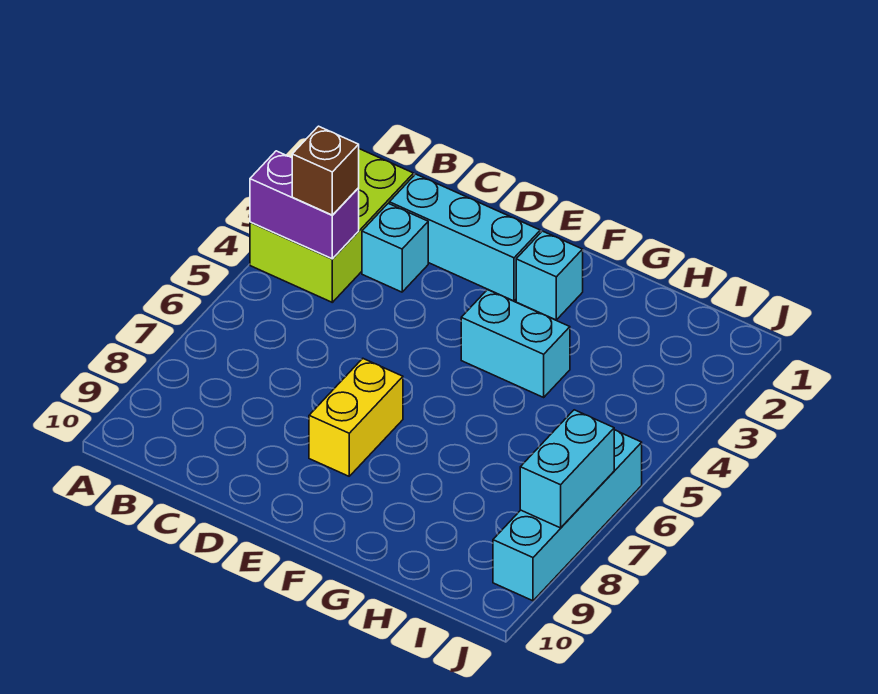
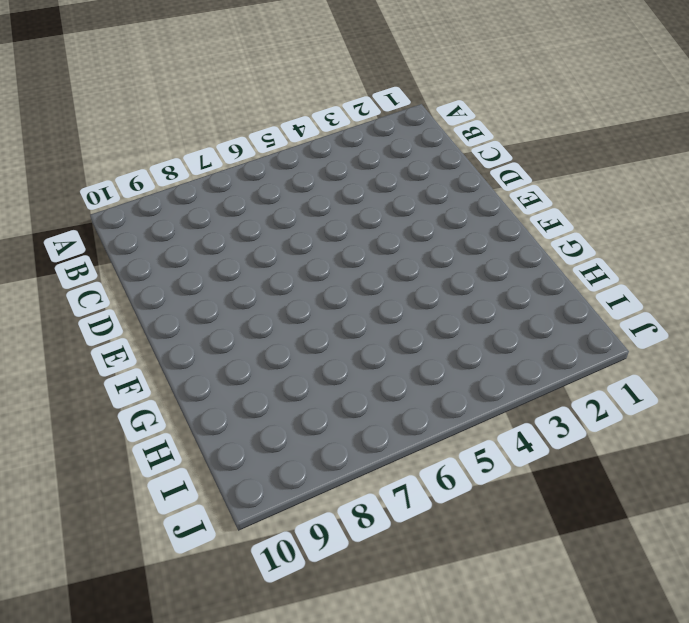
none -> lime 2x3 brick [250,149,414,302]
none -> cyan 1x3 brick [389,174,540,301]

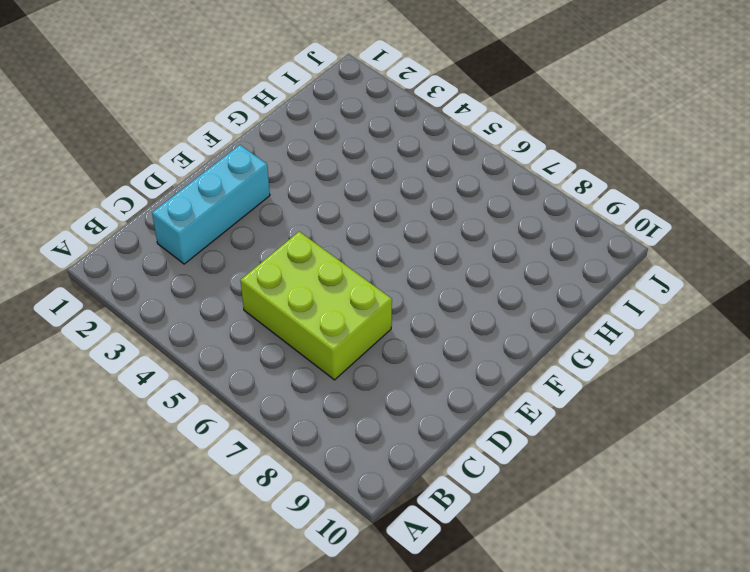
lime 2x3 brick [240,232,392,380] -> lime 2x3 brick moved to [250,149,414,302]
none -> cyan 1x1 brick [362,203,428,292]
none -> yellow 1x2 brick [309,359,403,476]

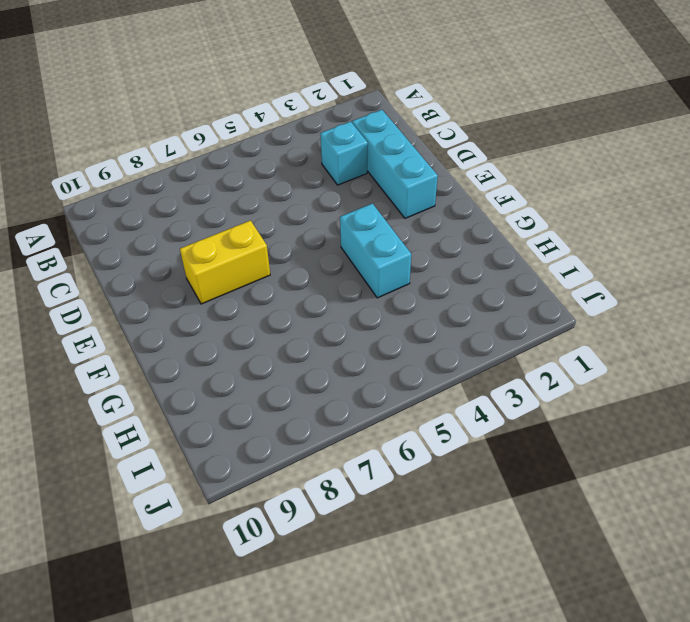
none -> lime 2x3 brick [250,149,414,302]
none -> cyan 1x1 brick [516,231,583,320]

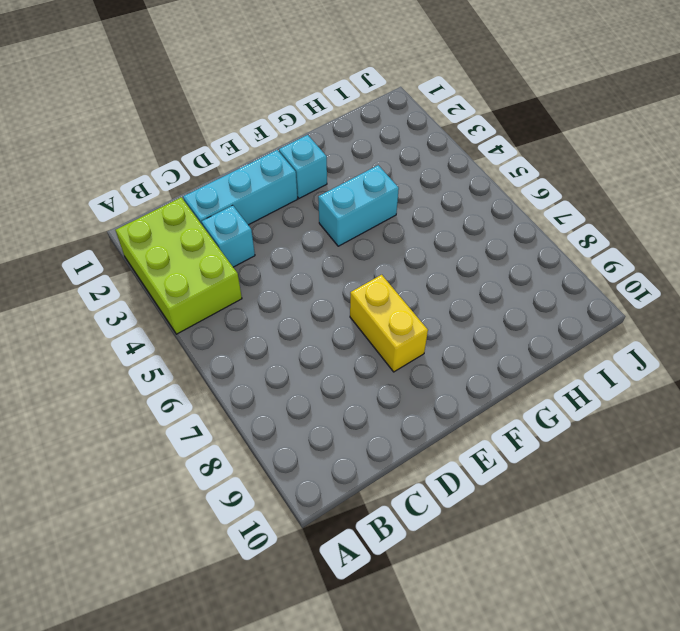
none -> cyan 1x4 brick [493,430,642,601]
none -> purple 1x2 brick [250,151,359,259]

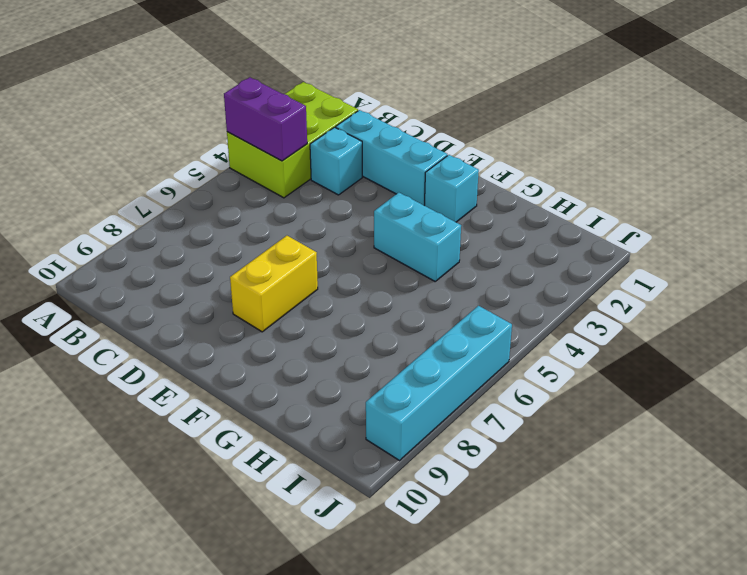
none -> cyan 1x2 brick [520,410,614,528]
none -> brown 1x1 brick [292,126,359,215]

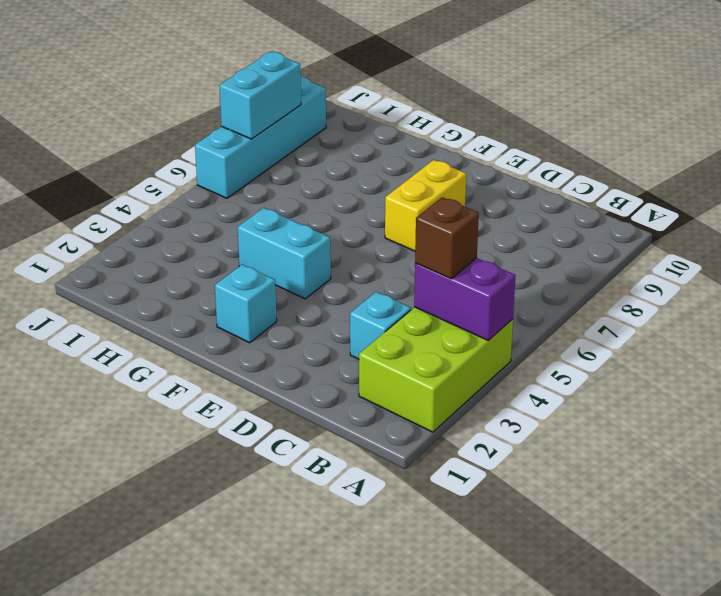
none -> cyan 1x3 brick [389,174,540,301]

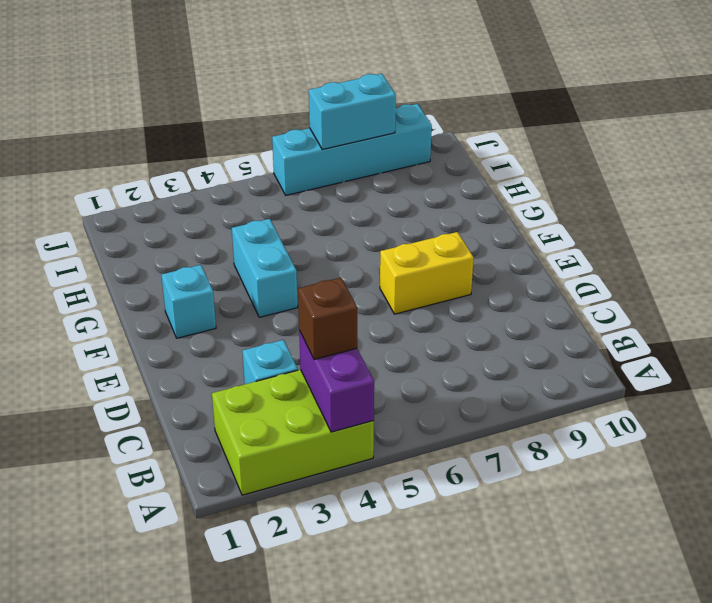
none -> cyan 1x3 brick [389,174,540,301]

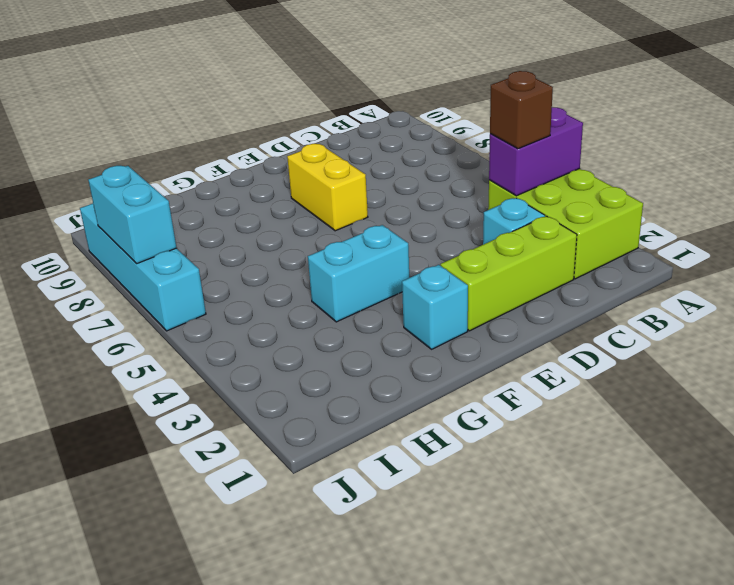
lime 1x3 brick [441,216,577,331] -> cyan 1x3 brick [389,174,540,301]

